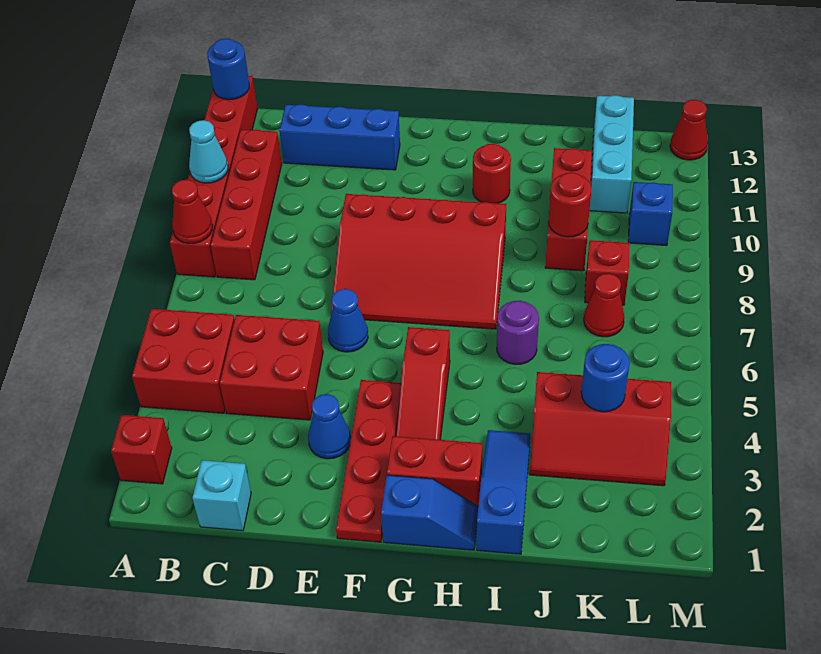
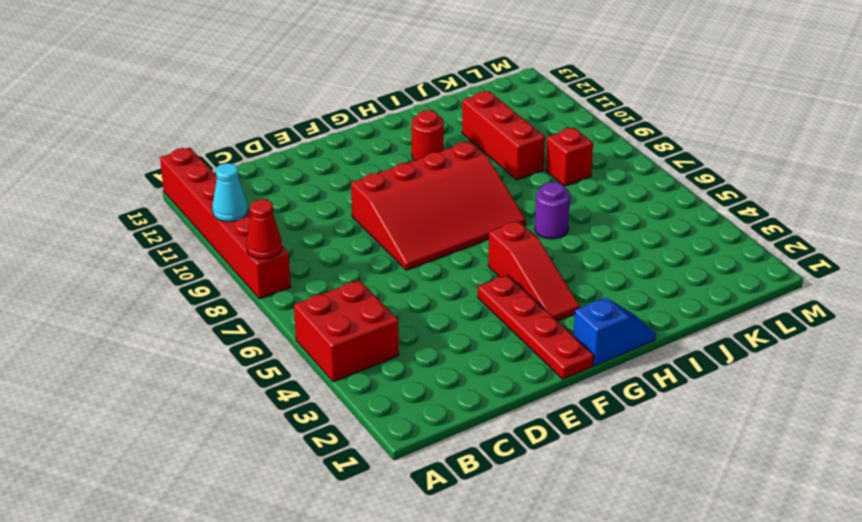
none -> red 1x1 brick [111,415,172,484]
none -> red 1x4 brick [211,129,282,280]
none -> cyan 1x1 brick [192,460,251,531]

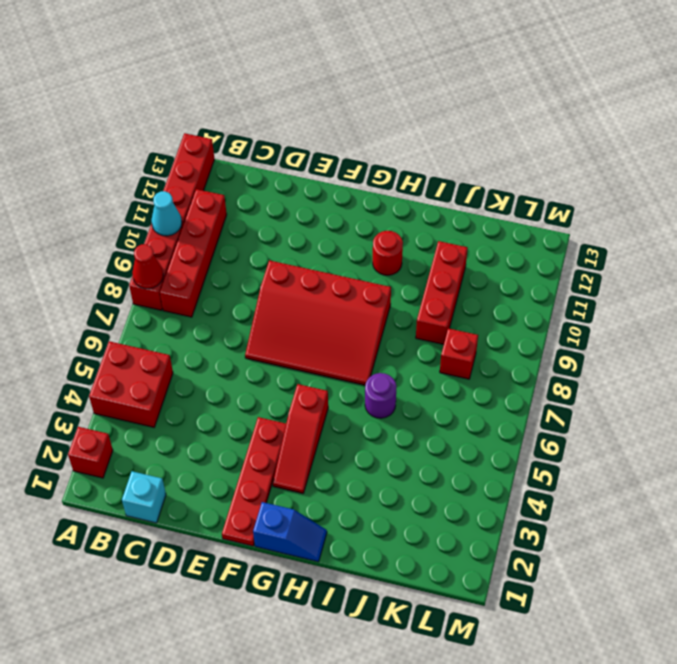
none -> red 2x2 brick [220,315,323,420]
none -> blue 1x3 brick [279,104,400,170]
none -> blue 1x1 cone [308,394,351,459]

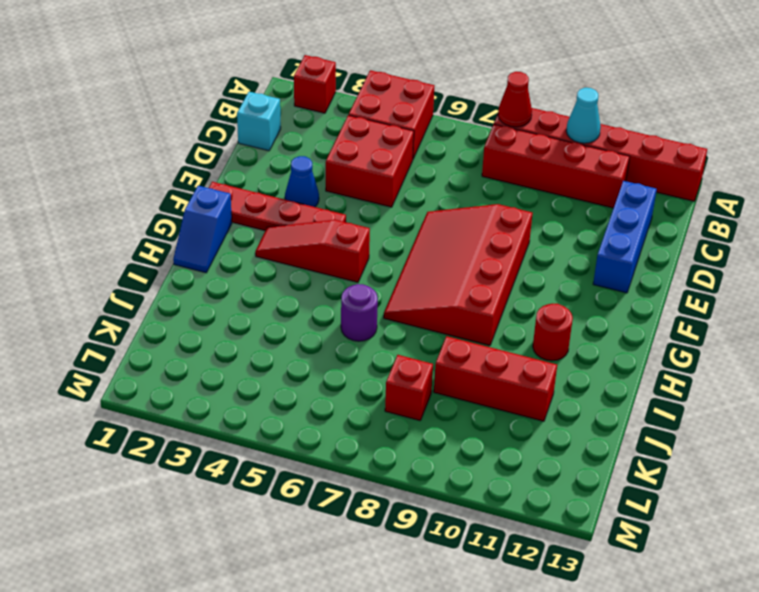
none -> blue 1x1 cone [328,289,368,352]
none -> red 1x2 brick [387,436,482,506]
none -> blue 1x3 slope [477,430,530,554]

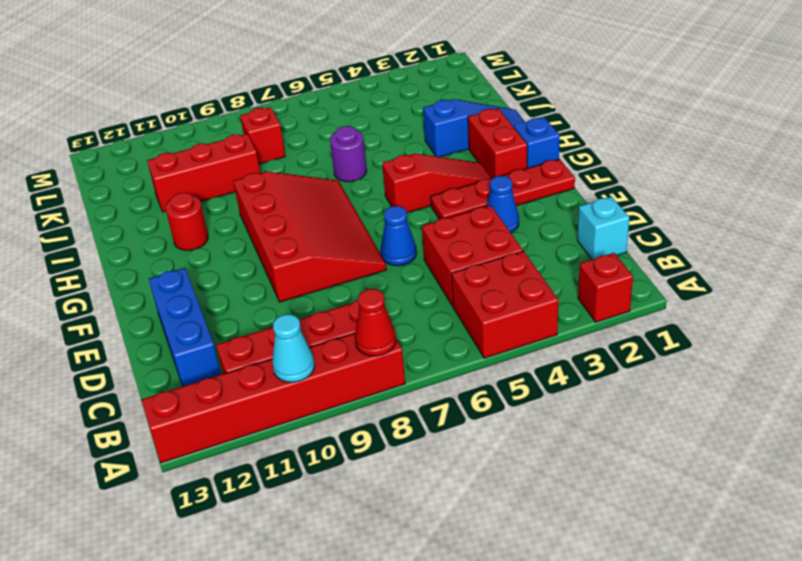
blue 1x3 slope [423,99,525,157] -> blue 1x3 slope turned to [477,430,530,554]
none -> red 2x3 slope [530,372,671,486]
none -> red 1x1 cone [584,274,624,337]
none -> cyan 1x3 brick [589,95,634,213]

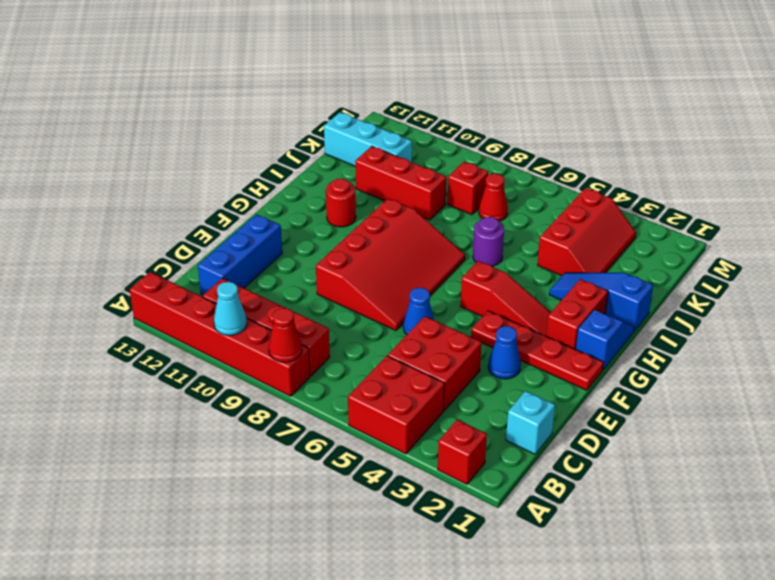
none -> blue 1x1 brick [628,182,673,245]
none -> red 1x1 cone [670,100,708,160]
none -> blue 1x1 round brick [207,38,249,100]

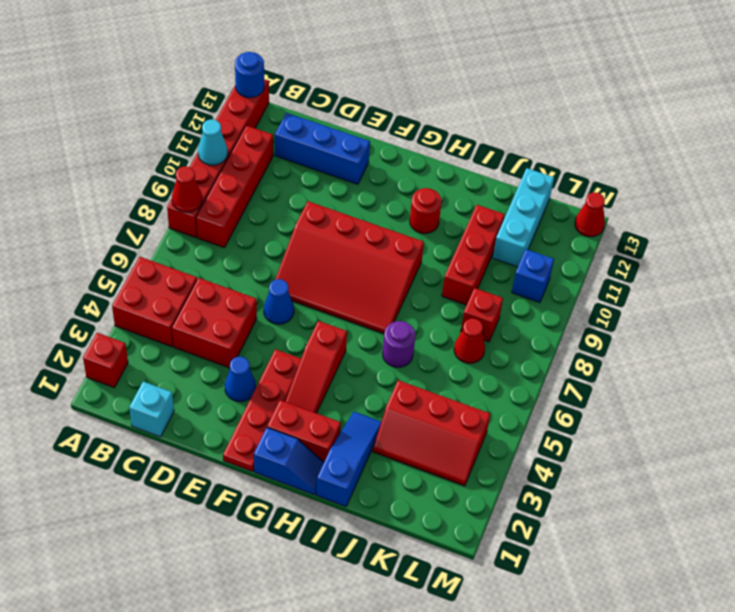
none -> red 1x1 round brick [549,173,591,237]
none -> blue 1x1 round brick [581,344,630,412]

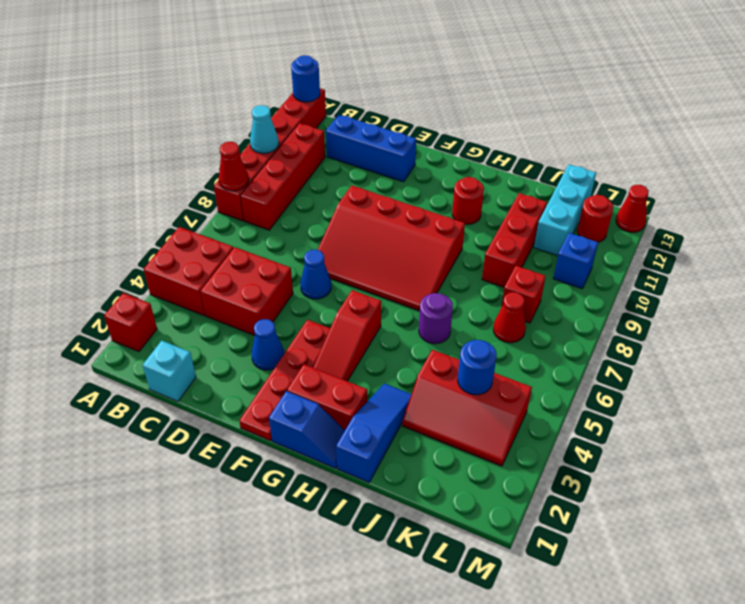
red 1x1 round brick [577,195,613,242] -> red 1x1 round brick moved to [549,173,591,237]

